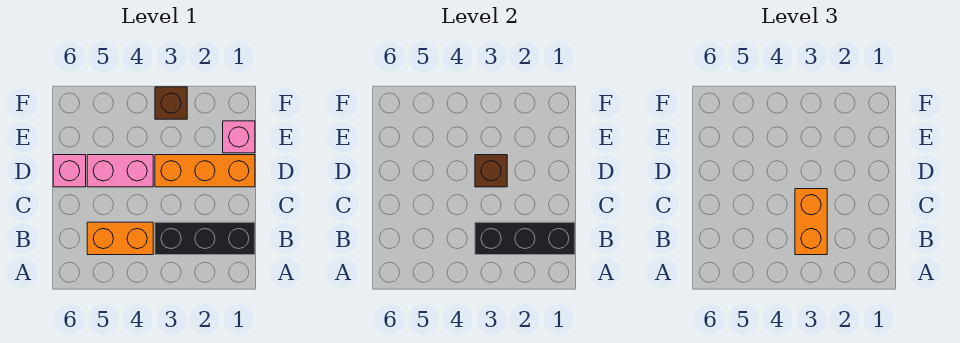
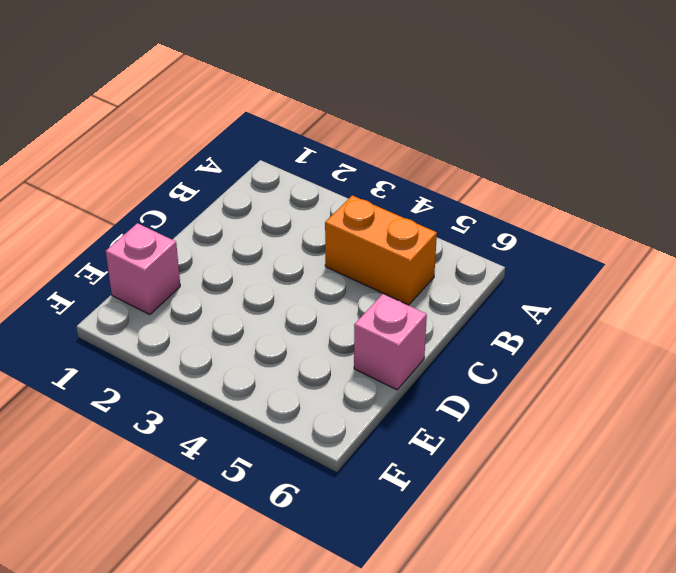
none -> black 1x3 brick [155,222,255,255]
none -> orange 1x3 brick [155,155,255,187]

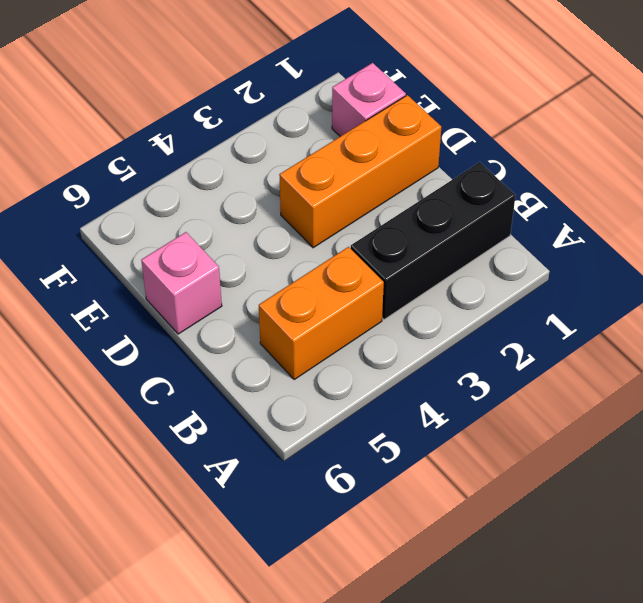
none -> pink 1x2 brick [87,155,153,187]
none -> brown 1x1 brick [155,87,187,119]

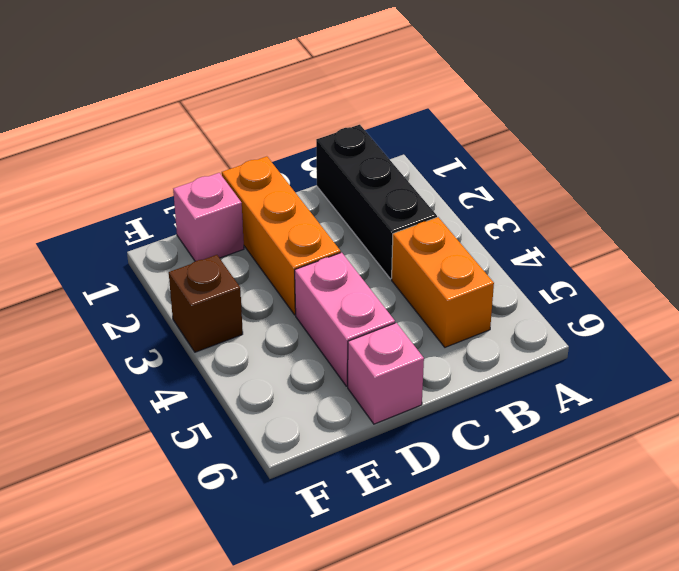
none -> black 1x3 brick [475,222,575,255]
none -> brown 1x1 brick [475,155,507,187]

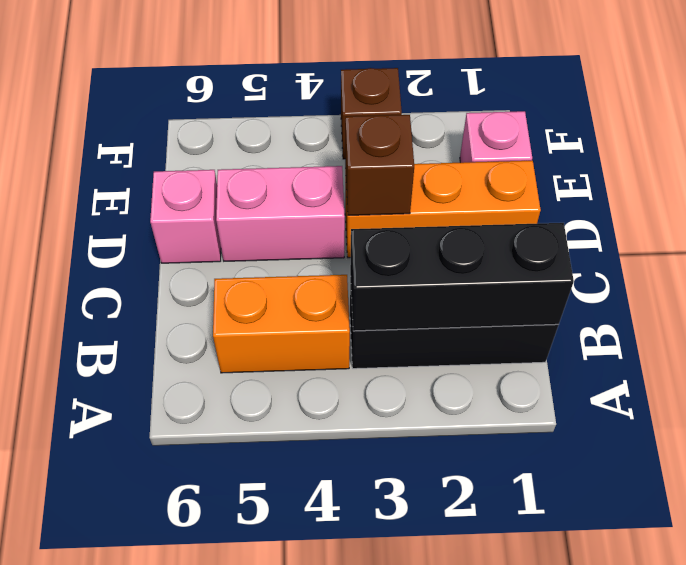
none -> orange 1x2 brick [795,189,827,255]

